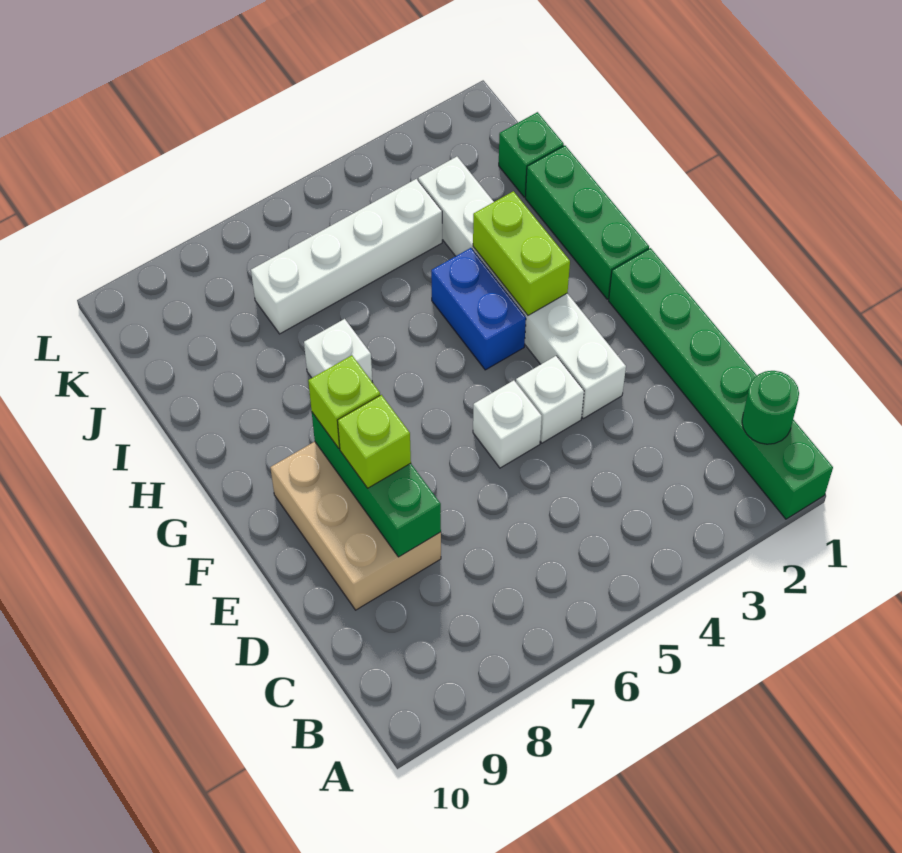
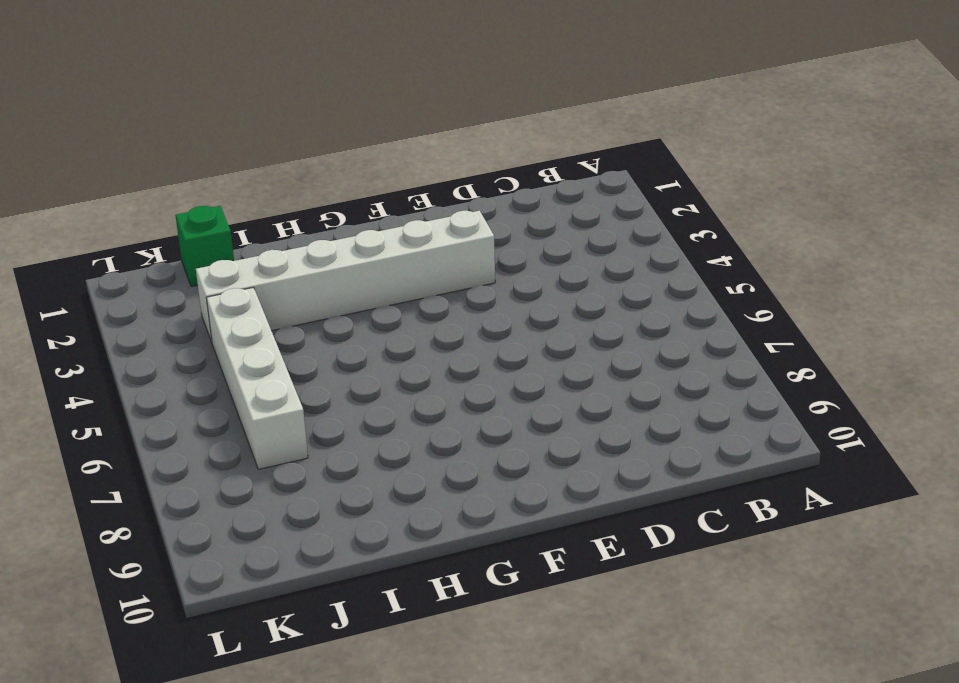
none -> green 1x6 brick [609,248,833,519]
none -> tan 2x3 brick [270,442,441,610]
none -> white 1x1 brick [516,356,584,443]

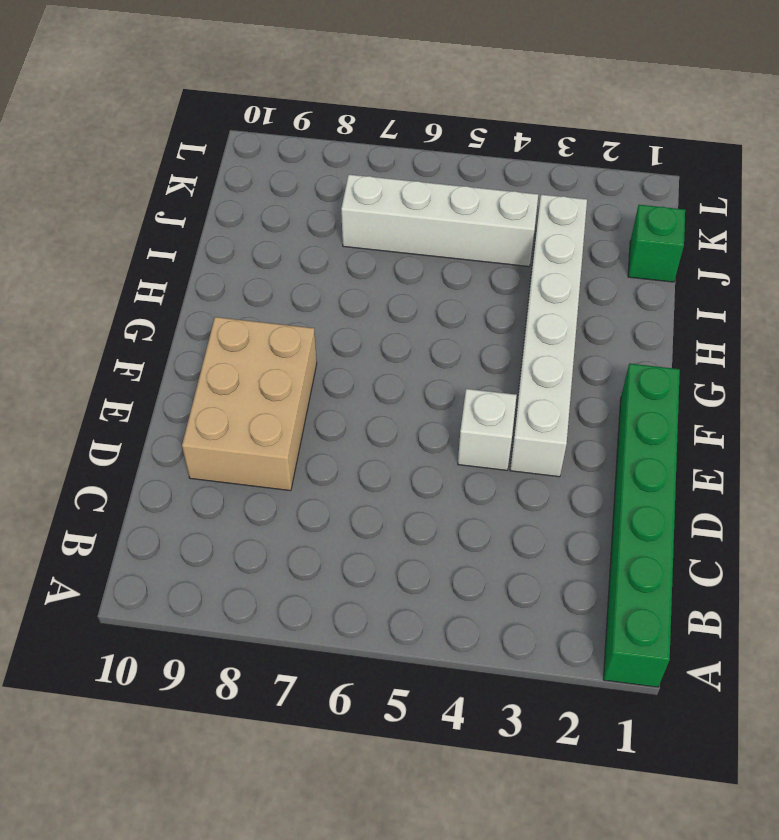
none -> white 1x1 brick [473,380,542,468]
none -> green 1x3 brick [525,146,649,299]
none -> blue 1x2 brick [431,248,526,370]

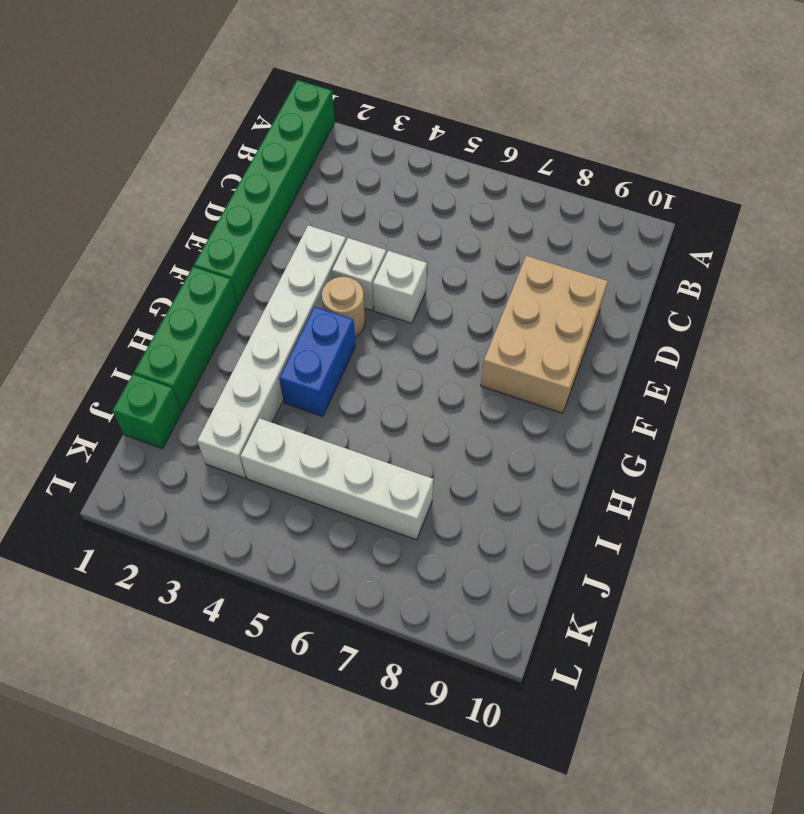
tan 1x1 round brick [322,277,365,337] -> none
none -> white 1x1 brick [304,319,372,381]
none -> green 1x1 round brick [742,371,799,444]
none -> green 1x3 brick [312,413,441,557]

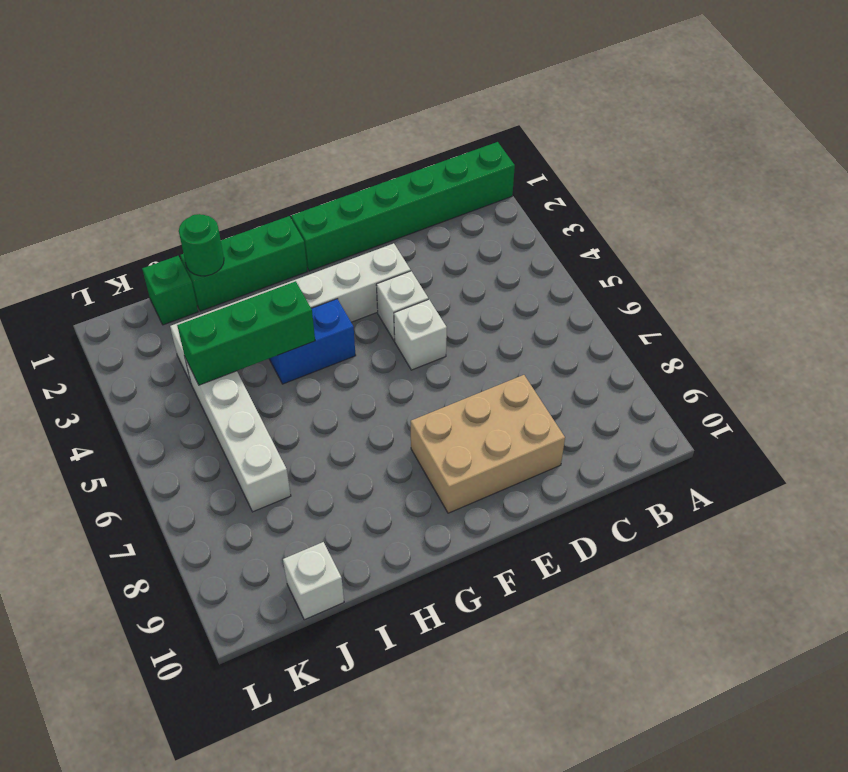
green 1x3 brick [177,281,315,385] -> green 1x3 brick moved to [312,413,441,557]
green 1x1 round brick [179,214,224,276] -> green 1x1 round brick moved to [742,371,799,444]
white 1x1 brick [283,542,344,620] -> white 1x1 brick moved to [304,319,372,381]
none -> lime 1x2 brick [473,191,570,315]
none -> lime 1x1 brick [337,395,411,488]
none -> lime 1x1 brick [308,355,380,448]

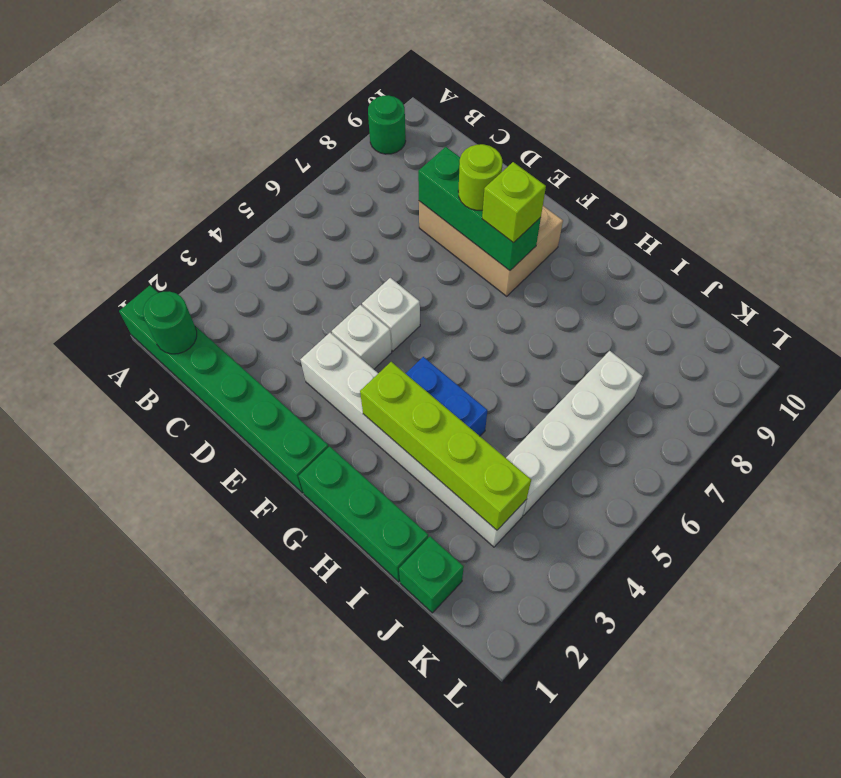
green 1x1 round brick [368,95,406,154] -> none
lime 1x1 round brick [458,144,503,210] -> lime 1x1 brick [337,395,411,488]
lime 1x4 brick [360,362,531,530] -> lime 1x2 brick [473,191,570,315]
none -> white 1x1 brick [304,319,372,381]

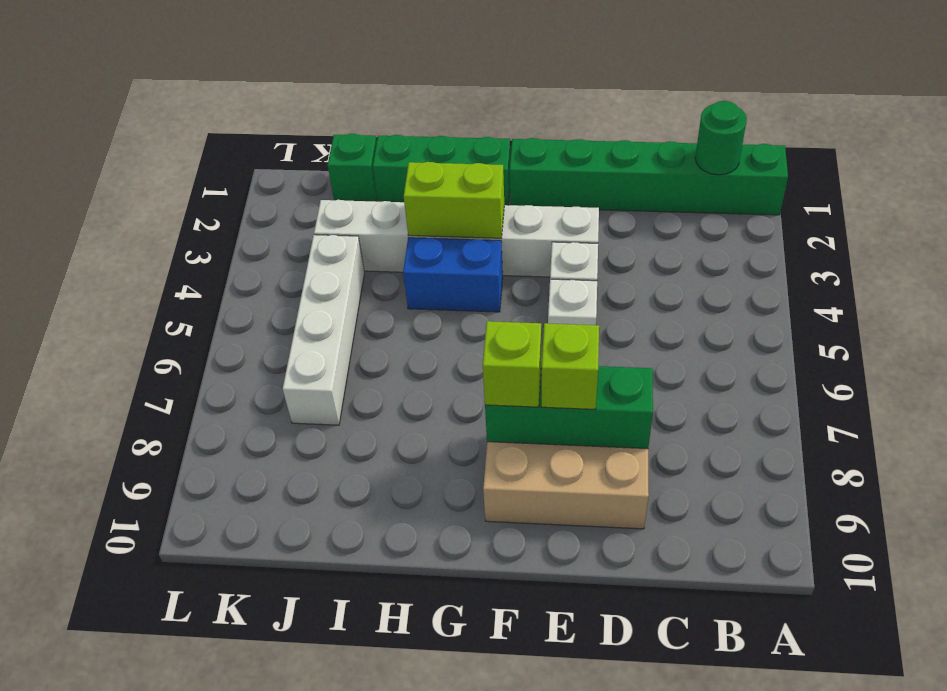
none -> white 1x1 brick [304,319,372,381]

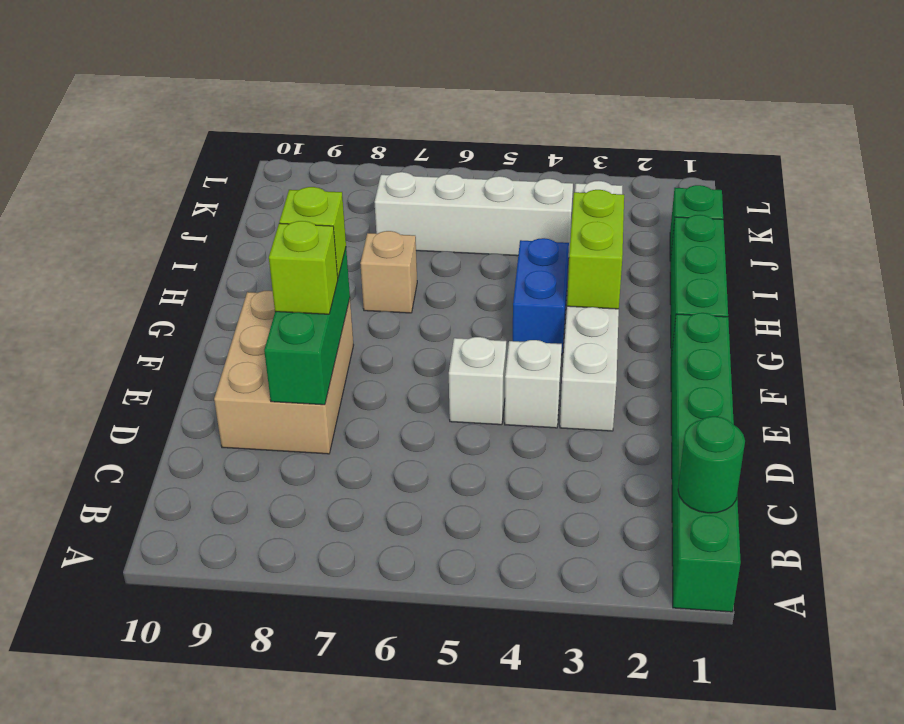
tan 1x1 brick [360,231,417,313] -> white 1x1 brick [304,319,372,381]

